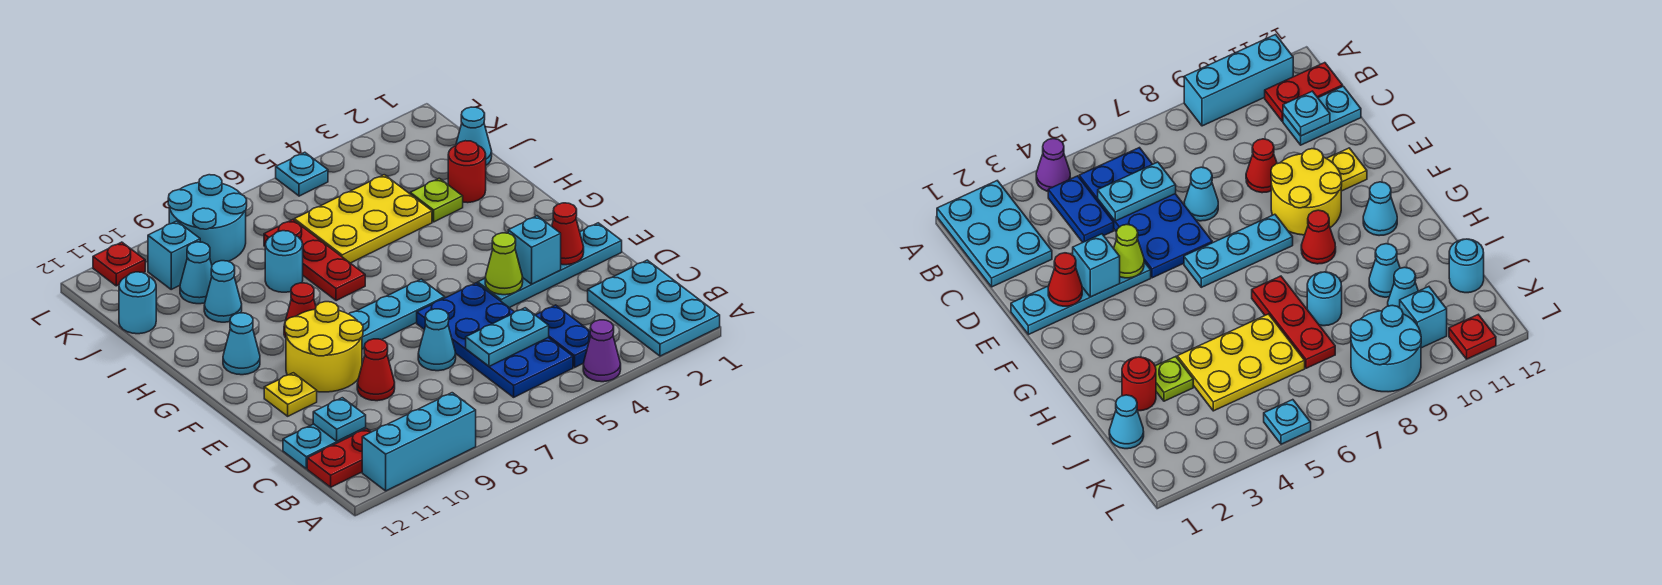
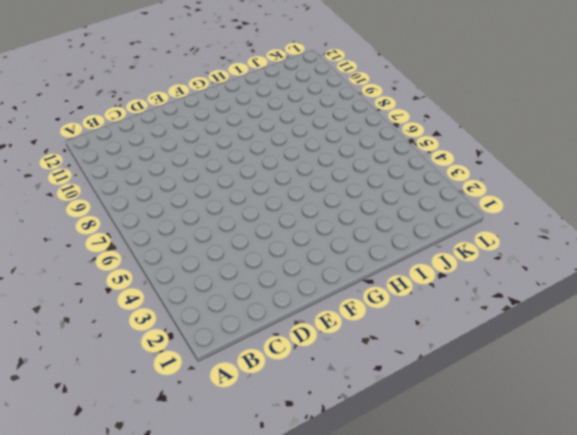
none -> cyan 2x3 plate [588,260,720,356]
none -> purple 1x1 cone [583,320,621,382]
none -> cyan 1x3 brick [362,393,476,491]
none -> blue 1x2 plate [536,305,591,367]

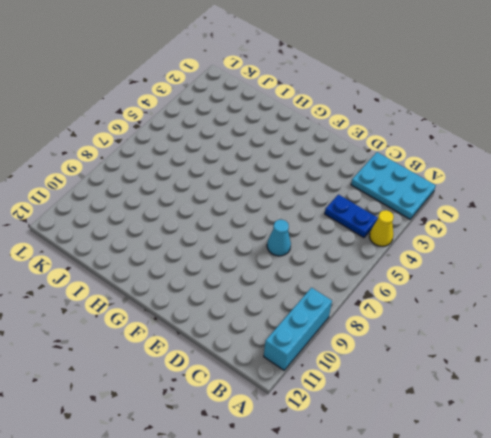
yellow 1x1 cone [369,210,394,246] -> purple 1x1 cone [583,320,621,382]
none -> blue 2x4 plate [417,283,573,397]
none -> red 1x2 plate [307,429,371,487]
none -> cyan 1x2 plate [283,424,366,469]
none -> red 1x1 cone [357,339,395,401]

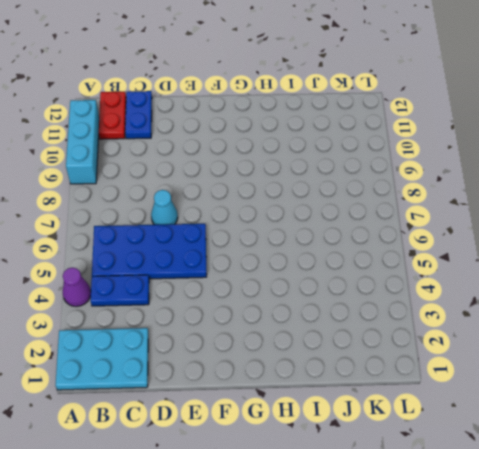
blue 1x2 plate [125,91,152,139] -> cyan 1x2 plate [283,424,366,469]
none -> red 1x1 cone [357,339,395,401]
none -> cyan 1x4 plate [478,223,622,308]
none -> yellow 2x2 round brick [285,302,363,392]
none -> yellow 1x1 plate [264,373,317,416]

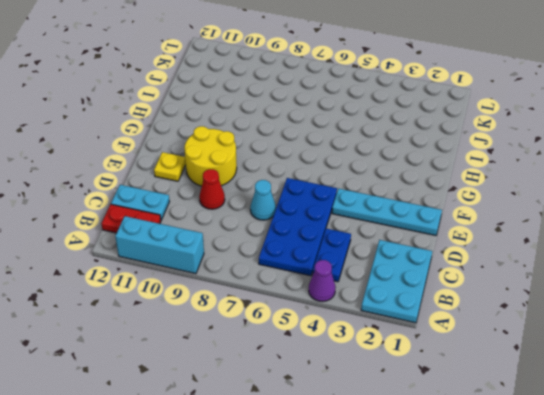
none -> cyan 1x3 plate [349,279,445,349]
none -> red 1x1 cone [284,283,316,338]
none -> cyan 1x1 cone [223,313,260,375]
none -> red 1x3 plate [264,220,365,301]

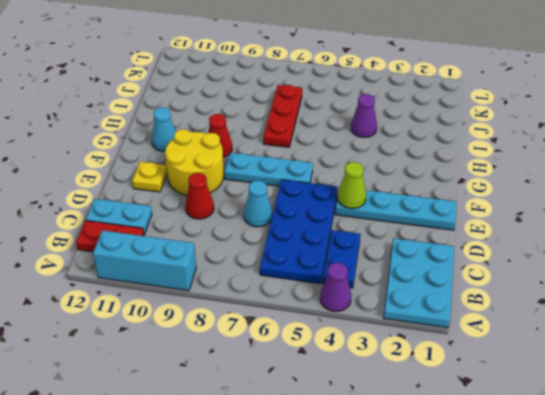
purple 1x1 cone [351,94,377,137] -> yellow 2x3 plate [294,175,432,263]
none -> red 1x1 round brick [448,141,486,203]
none -> lime 1x1 plate [410,178,463,222]
none -> cyan 1x1 round brick [265,231,303,292]
none -> cyan 1x1 cone [204,261,242,322]

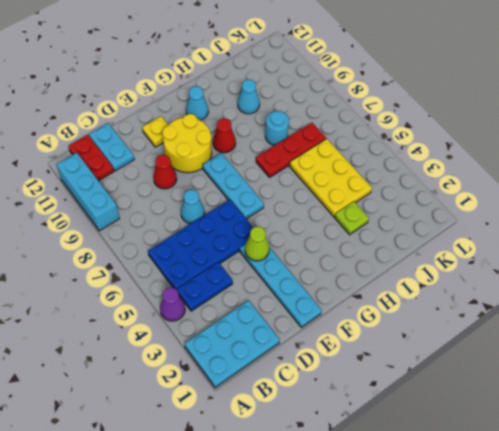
none -> red 1x1 round brick [448,141,486,203]
none -> cyan 1x1 cone [456,107,492,165]
none -> cyan 1x1 cone [180,242,212,304]
none -> cyan 1x1 round brick [119,272,156,334]

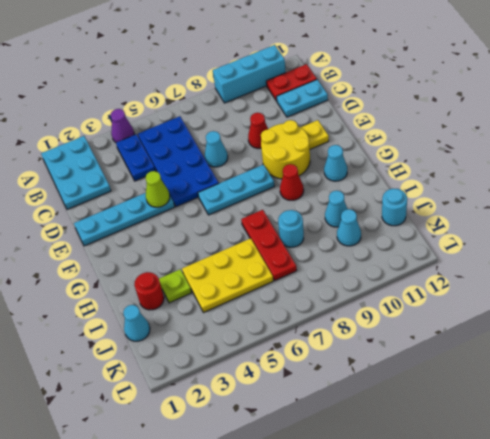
none -> cyan 2x2 round brick [168,175,247,265]
none -> cyan 1x1 brick [148,221,200,289]
none -> cyan 1x1 plate [276,152,328,196]
none -> red 1x1 plate [93,242,145,286]

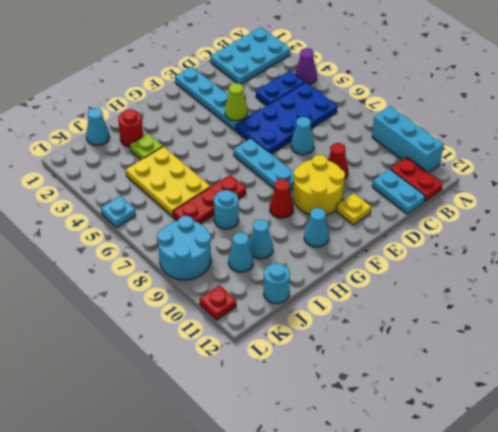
none -> cyan 1x1 brick [148,221,200,289]
none -> cyan 1x2 plate [466,308,549,366]
none -> cyan 1x1 plate [313,398,366,441]
none -> red 1x1 cone [552,203,584,265]

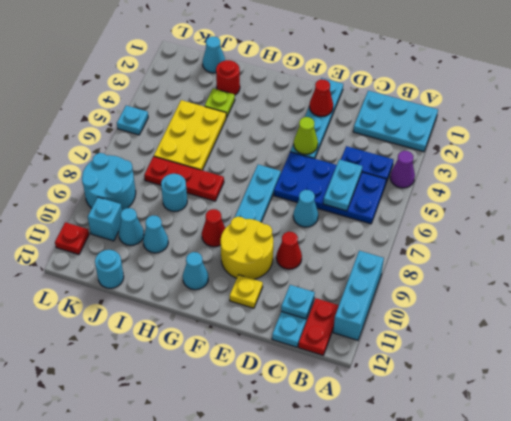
none -> cyan 1x1 brick [508,216,561,284]

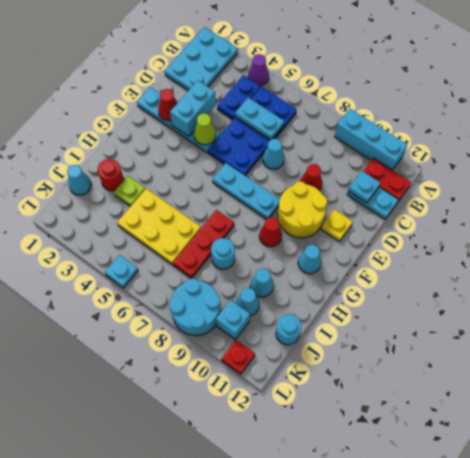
cyan 1x2 brick [170,80,216,136] -> cyan 1x1 brick [508,216,561,284]

